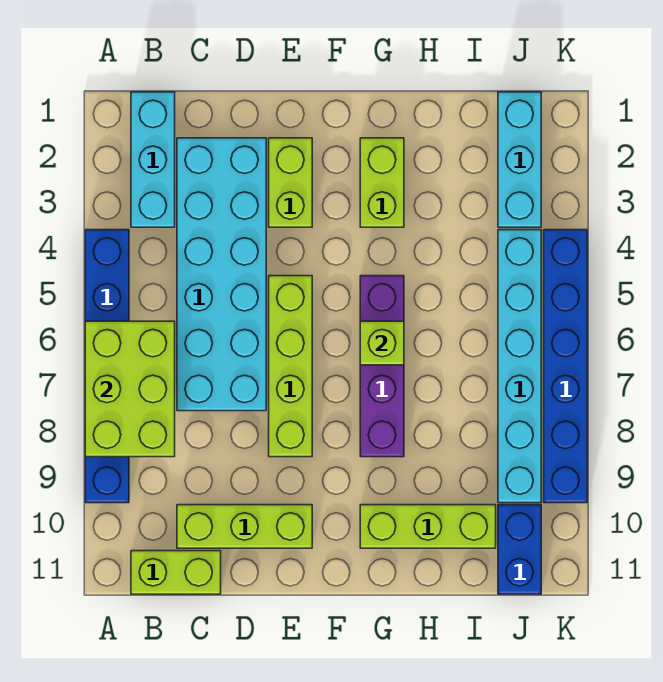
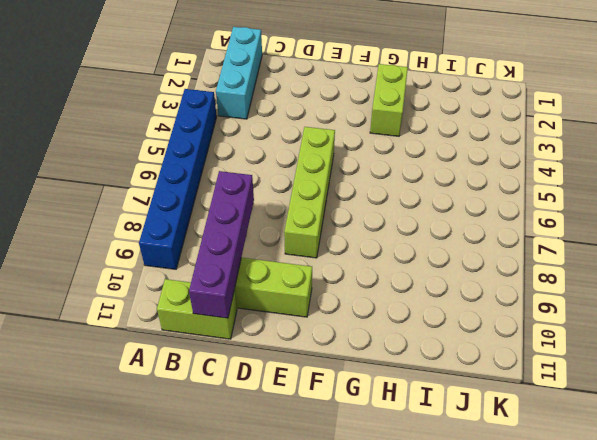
purple 1x4 brick [189,171,254,318] -> purple 1x4 brick moved to [360,276,404,457]
none -> cyan 2x6 brick [177,138,266,411]
none -> lime 1x2 brick [269,138,312,227]
none -> lime 1x3 brick [360,505,496,548]

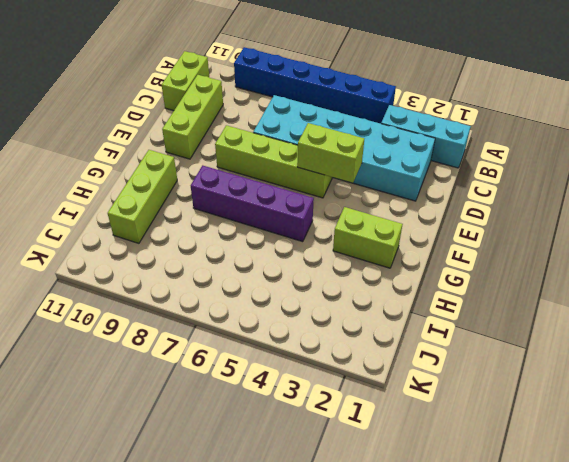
lime 1x2 brick [297,123,364,183] -> lime 1x2 brick moved to [269,138,312,227]
none -> cyan 1x3 brick [498,92,541,227]
none -> cyan 1x6 brick [498,230,541,503]
none -> blue 1x2 brick [498,505,541,594]

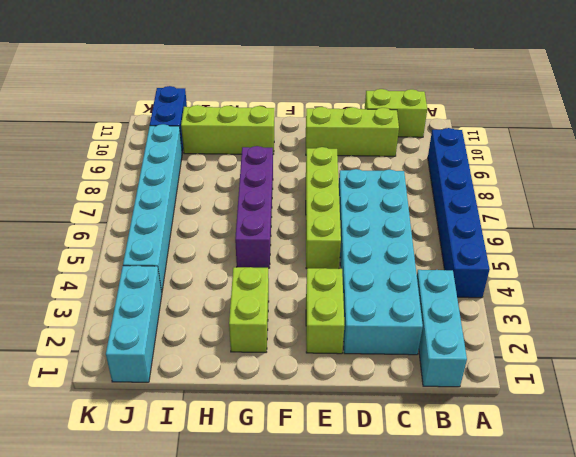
none -> blue 1x6 brick [544,230,587,503]
none -> lime 2x3 brick [85,321,175,457]
none -> lime 1x1 brick [360,321,404,365]

